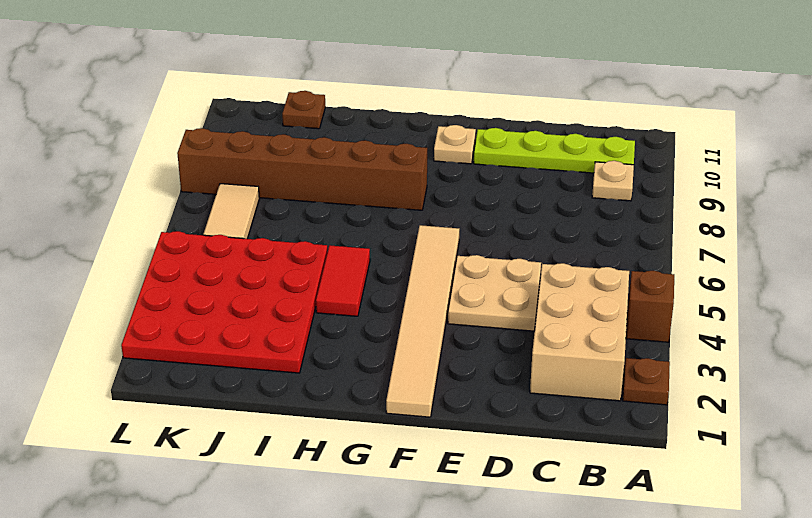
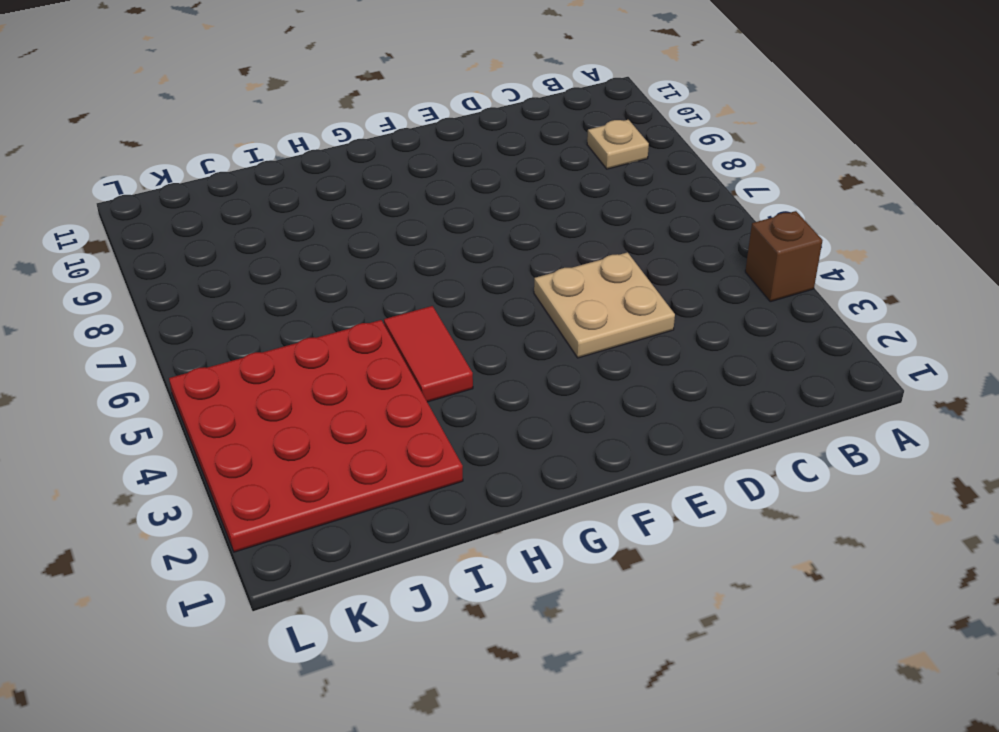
none -> brown 1x1 plate [623,358,670,405]
none -> tan 2x3 brick [530,263,629,401]
none -> lime 1x4 plate [474,128,635,173]

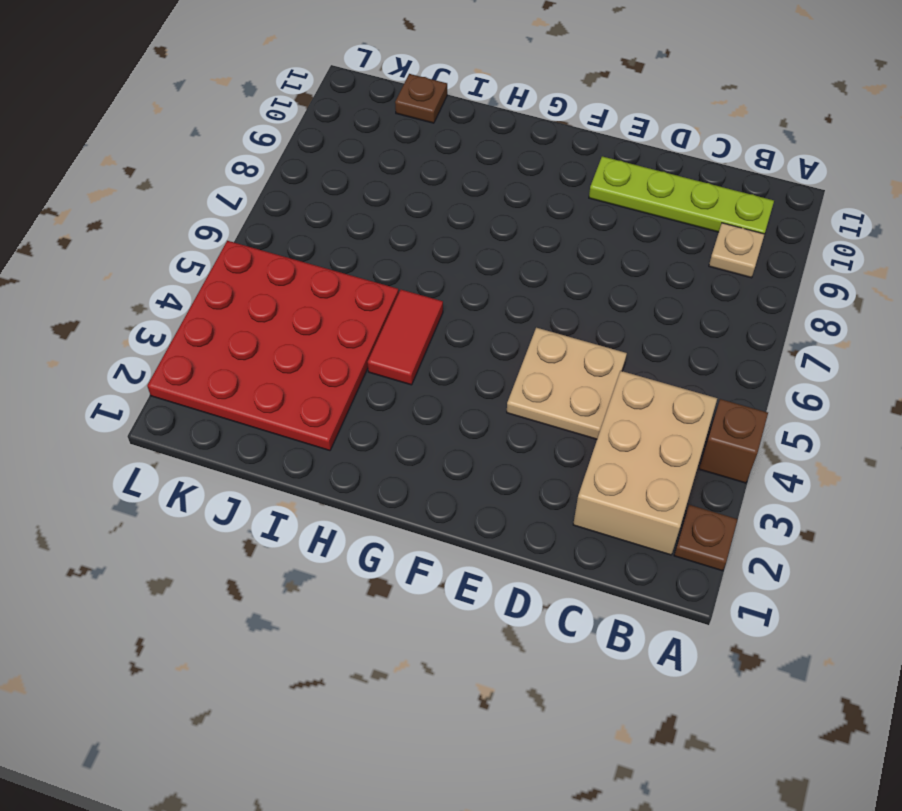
none -> tan 1x6 tile [386,225,459,417]
none -> tan 1x1 plate [434,125,476,164]
none -> brown 1x6 brick [177,128,427,210]

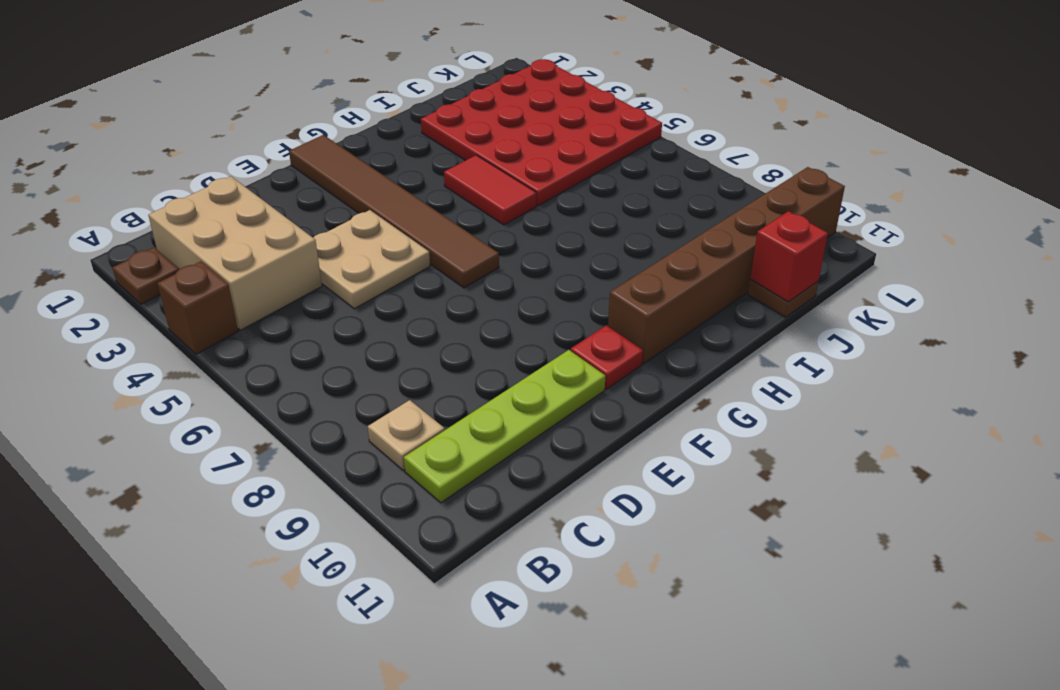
brown 1x6 tile [289,135,499,288] -> tan 1x6 tile [386,225,459,417]
red 1x1 plate [571,325,643,389] -> tan 1x1 plate [434,125,476,164]
brown 1x6 brick [608,167,845,364] -> brown 1x6 brick moved to [177,128,427,210]
red 1x1 brick [750,211,828,302] -> none
none -> tan 1x2 tile [203,184,259,239]

